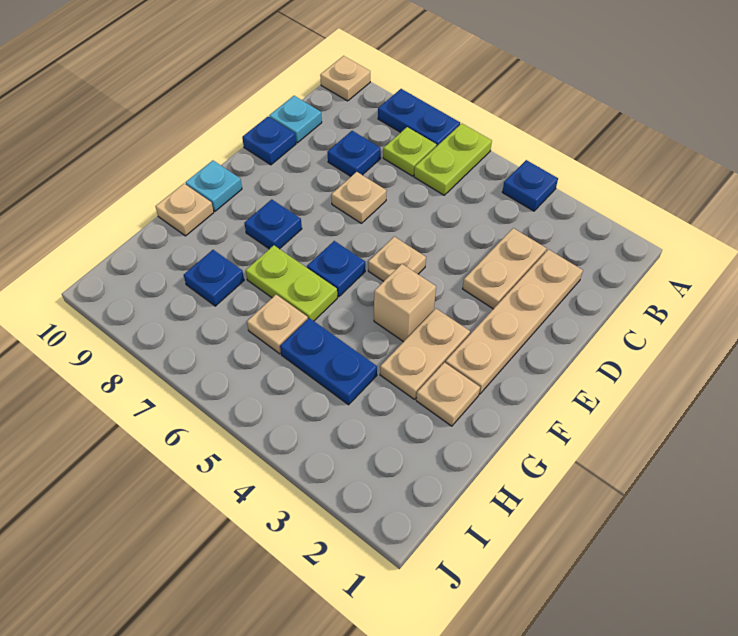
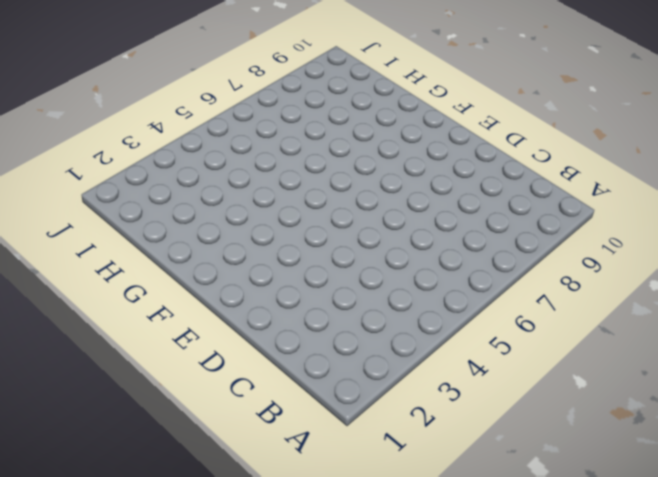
none -> blue 1x1 plate [502,160,558,211]
none -> lime 1x2 plate [414,124,492,195]
none -> blue 1x2 plate [378,89,460,147]

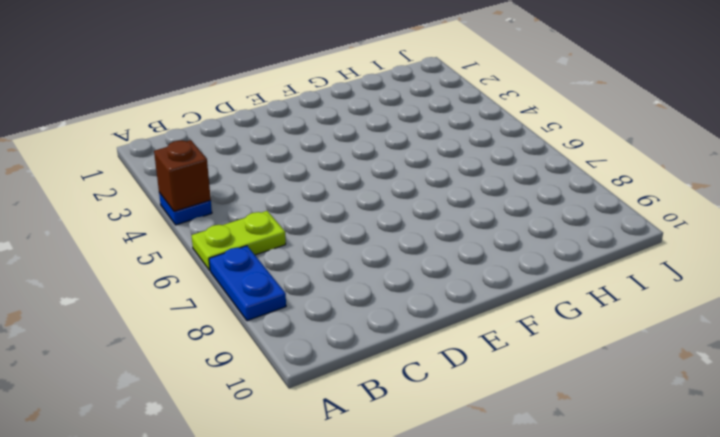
brown 1x1 brick [154,140,211,211] -> none
none -> tan 1x1 plate [320,56,370,101]
none -> lime 1x1 plate [383,127,437,176]
none -> tan 1x4 plate [446,249,583,394]

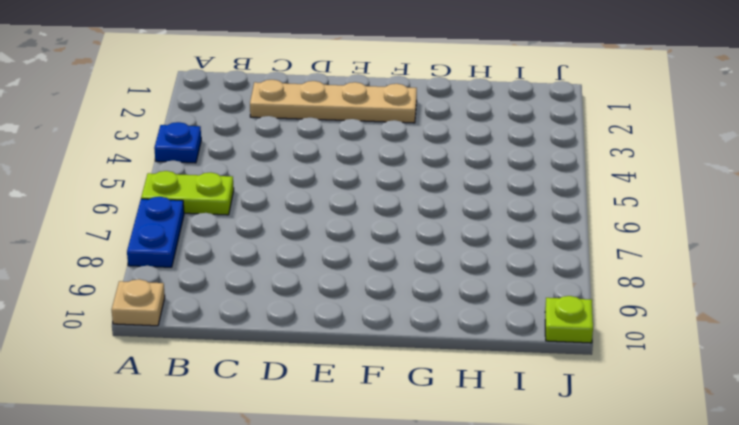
lime 1x1 plate [545,296,593,343] -> lime 1x1 plate moved to [383,127,437,176]
none -> tan 1x2 plate [463,228,547,309]
none -> blue 1x1 plate [327,131,381,176]
none -> cyan 1x1 plate [269,96,322,143]

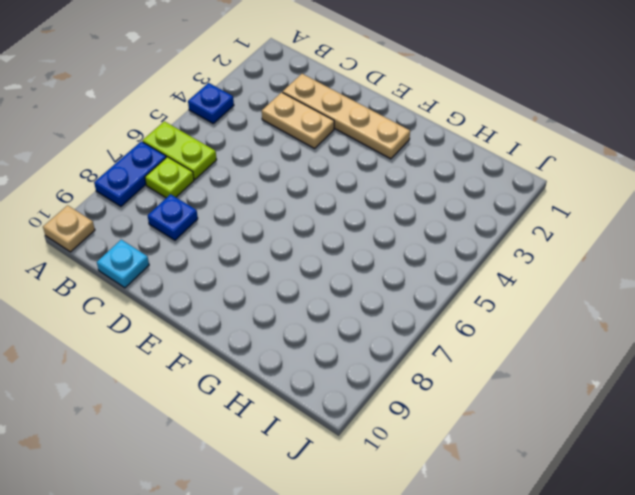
none -> tan 1x1 plate [331,172,386,223]
none -> blue 1x1 plate [242,117,296,165]
none -> tan 1x1 plate [368,237,426,281]

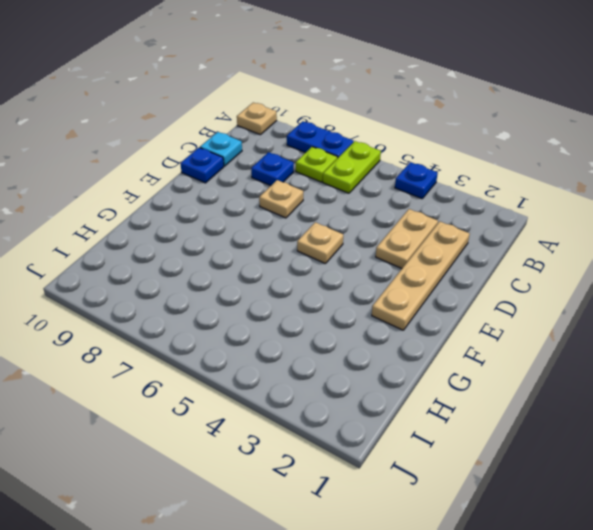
none -> tan 1x2 plate [380,309,470,399]
none -> tan 1x1 brick [374,264,436,342]
none -> blue 1x1 plate [307,241,365,297]

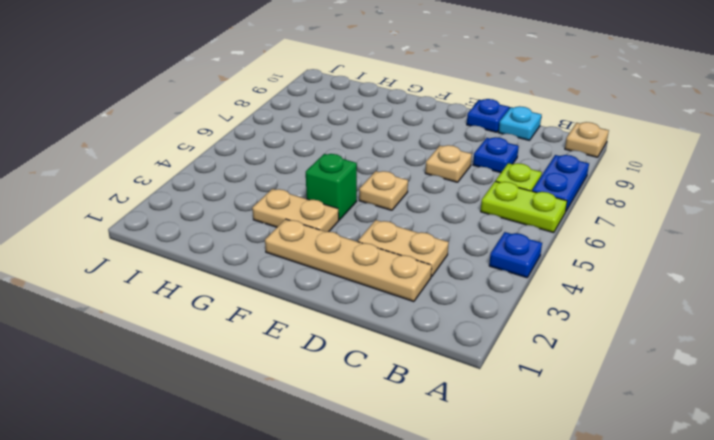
green 1x1 brick [306,154,357,220] -> tan 1x1 brick [374,264,436,342]
none -> blue 1x1 plate [307,241,365,297]
none -> blue 1x1 plate [244,199,302,249]
none -> cyan 1x1 plate [186,161,242,211]

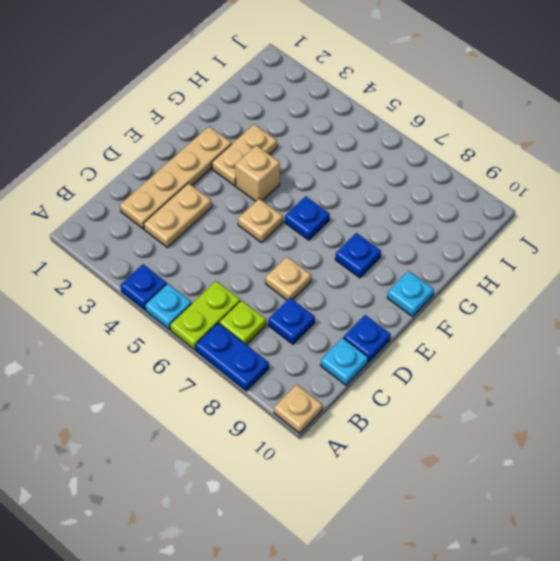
cyan 1x1 plate [145,283,192,330] -> none
none -> tan 1x1 plate [416,363,480,426]
none -> lime 1x2 plate [246,245,337,321]
none -> tan 1x1 plate [156,184,214,236]

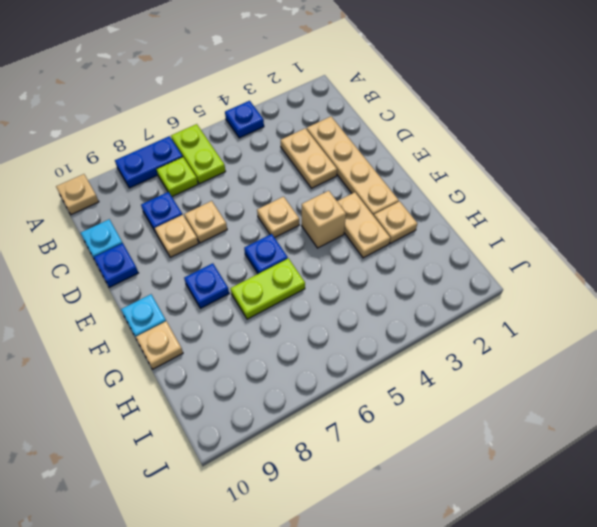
tan 1x1 plate [155,215,198,257] -> tan 1x1 plate moved to [247,295,308,354]
none -> blue 1x2 plate [280,318,377,405]
none -> blue 1x1 plate [184,250,244,306]

